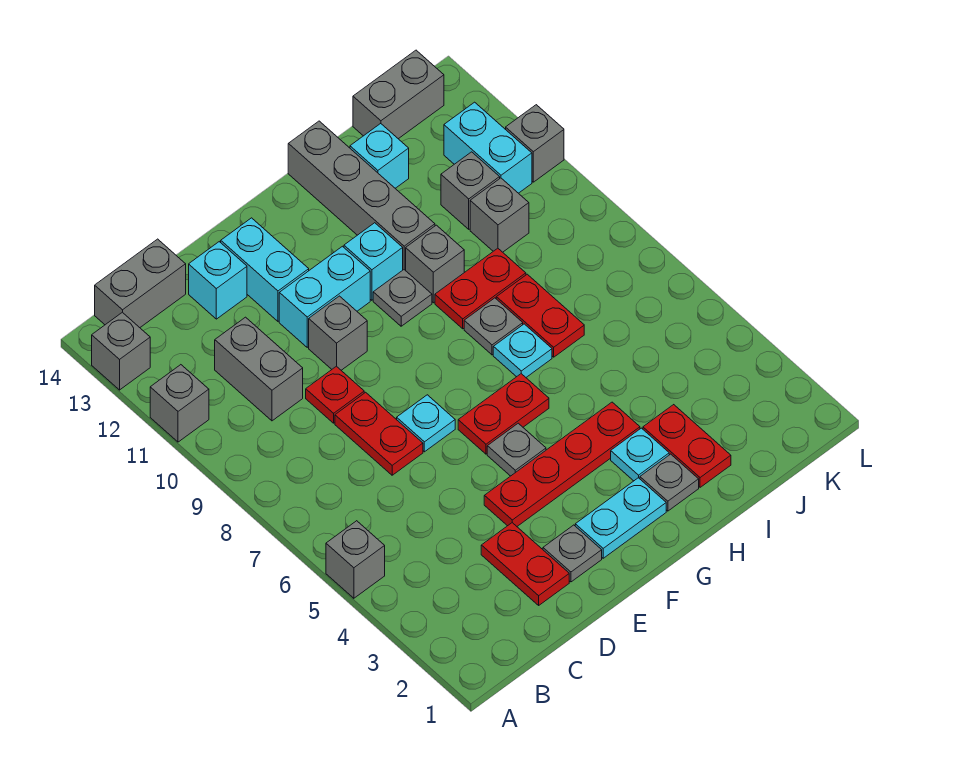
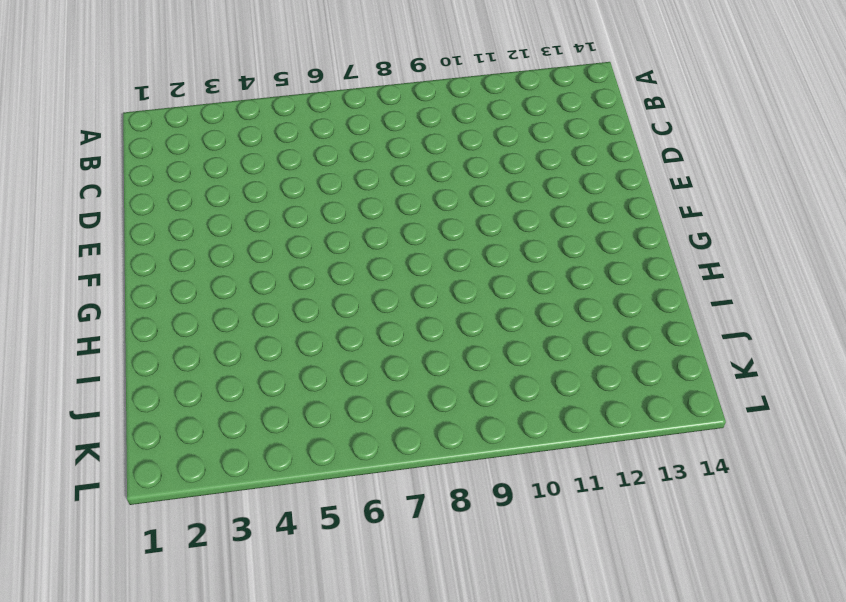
none -> grey 1x1 brick [326,521,385,598]
none -> grey 1x1 brick [150,365,209,442]
none -> grey 1x1 brick [92,312,150,390]
none -> grey 1x2 brick [95,239,186,328]

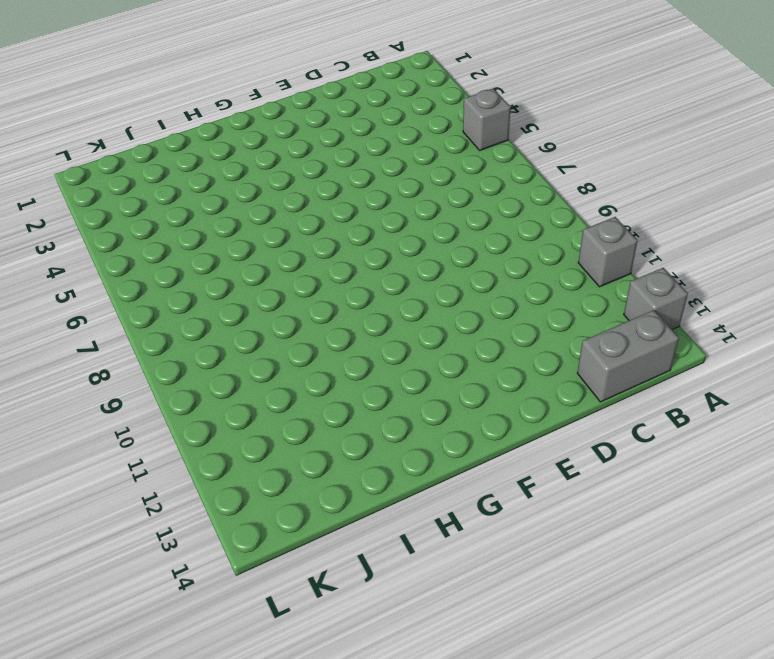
none -> grey 1x2 brick [215,317,303,421]
none -> red 1x2 plate [481,523,569,605]
none -> red 1x2 plate [335,392,423,475]
none -> red 1x1 plate [306,366,364,423]

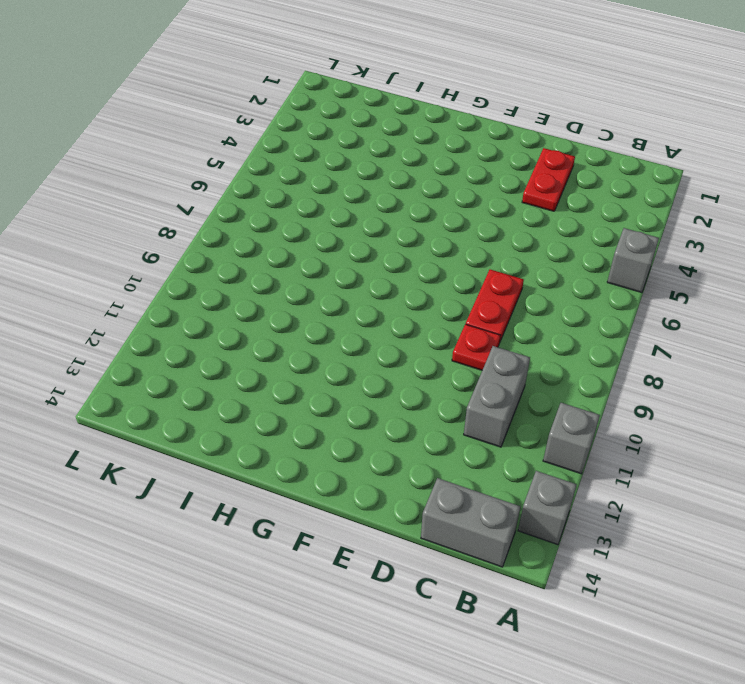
none -> cyan 1x1 brick [189,242,247,319]
none -> grey 1x1 plate [543,525,602,582]
none -> red 1x4 plate [484,402,640,526]
none -> cyan 1x1 plate [397,395,455,452]

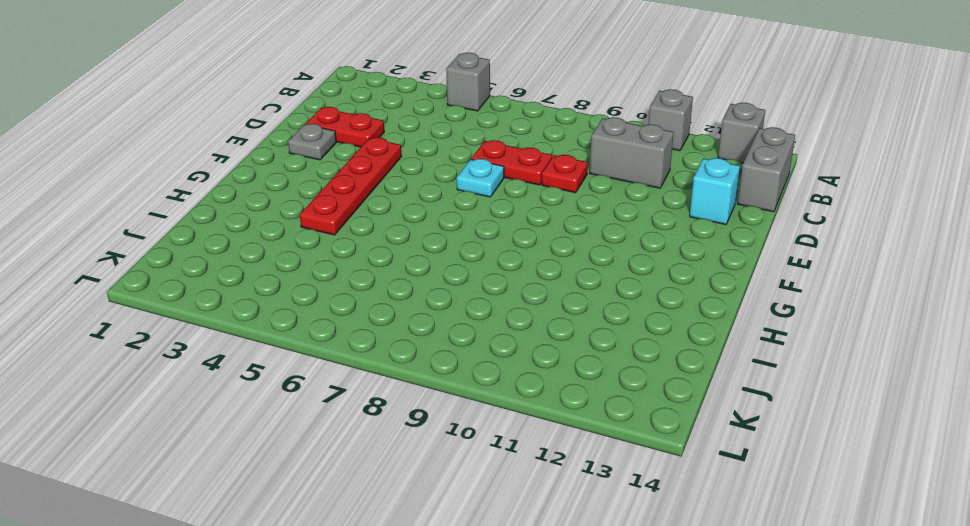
none -> grey 1x1 brick [309,296,367,370]
none -> cyan 1x2 brick [279,246,370,347]
none -> cyan 1x2 brick [221,218,309,321]
none -> cyan 1x2 plate [575,478,666,558]

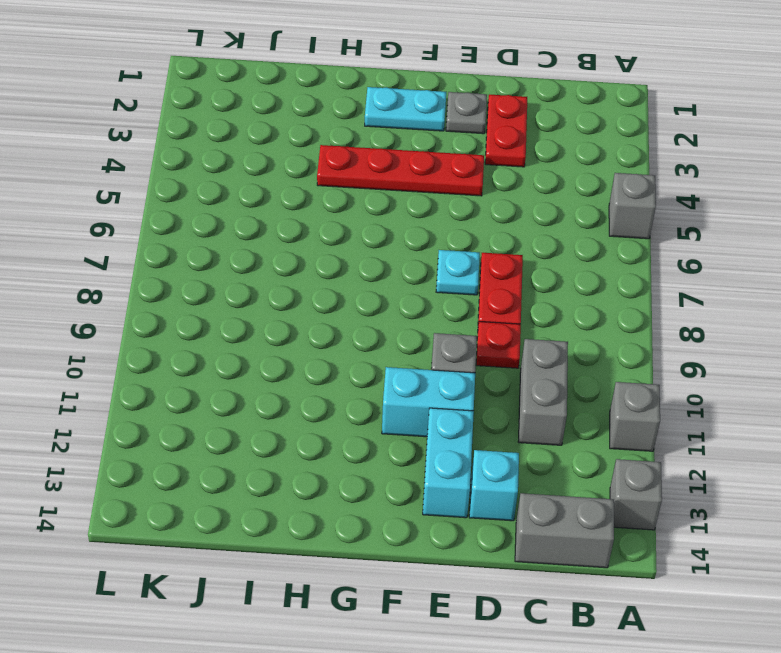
none -> grey 1x1 plate [487,423,546,476]
none -> red 1x2 plate [458,374,549,454]
none -> grey 1x1 plate [373,270,432,326]
none -> cyan 1x1 brick [344,223,403,300]

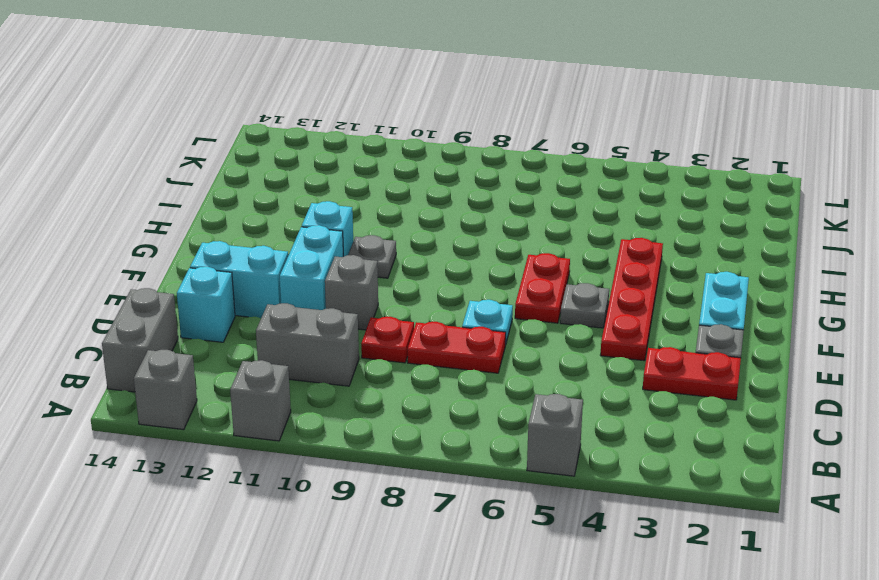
none -> grey 1x1 plate [640,454,699,511]
none -> cyan 1x1 plate [611,428,669,481]
none -> cyan 1x1 plate [493,324,552,377]
none -> grey 1x1 plate [464,298,523,355]

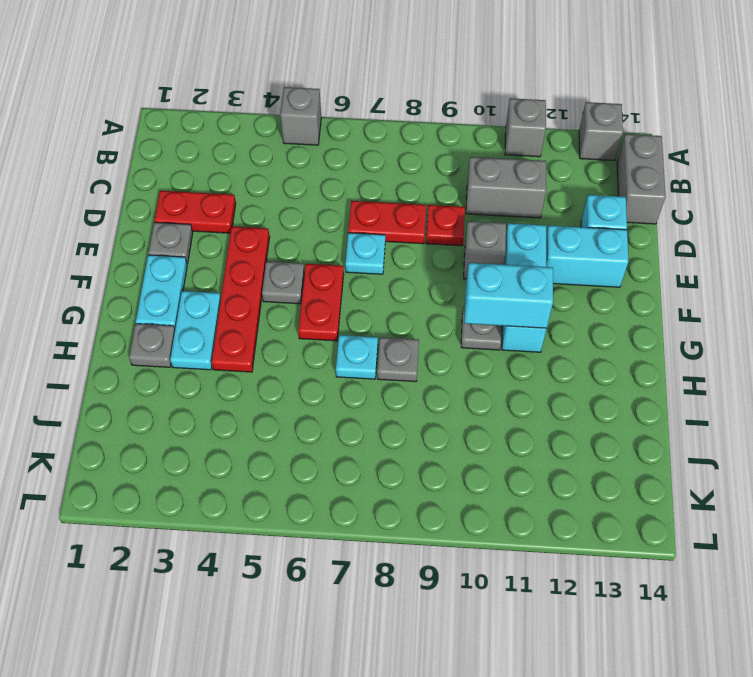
cyan 1x2 plate [170,291,221,370] -> cyan 1x1 plate [611,428,669,481]
cyan 1x2 brick [464,263,553,328] -> cyan 1x2 brick moved to [444,102,532,193]
none -> red 1x2 plate [435,248,526,329]
none -> grey 1x1 brick [406,225,464,303]
none -> grey 1x4 brick [288,121,435,271]
none -> red 1x2 plate [643,405,731,487]

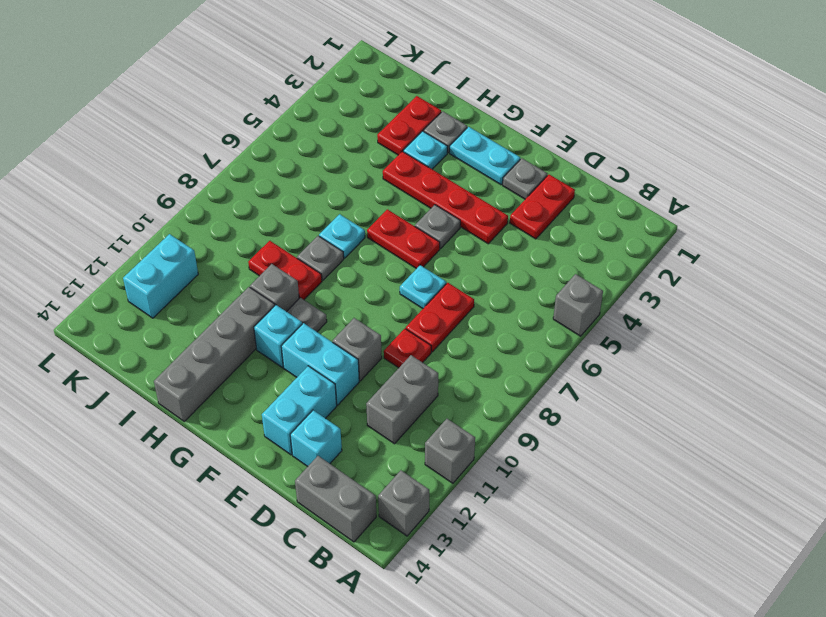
none -> red 1x2 plate [496,274,584,357]
none -> cyan 1x1 brick [350,124,409,188]
none -> grey 1x1 brick [470,178,529,252]
none -> grey 1x1 brick [441,152,500,229]

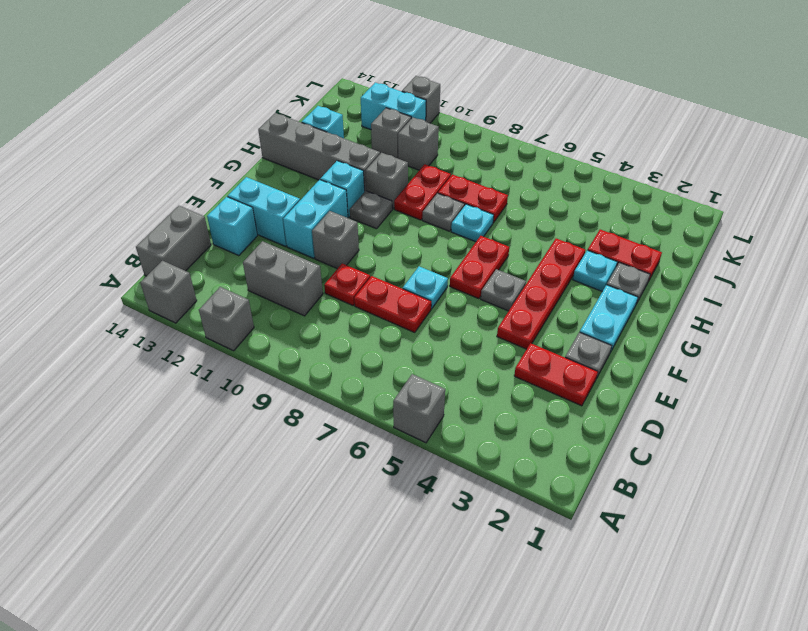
none -> grey 1x2 brick [353,50,444,139]

